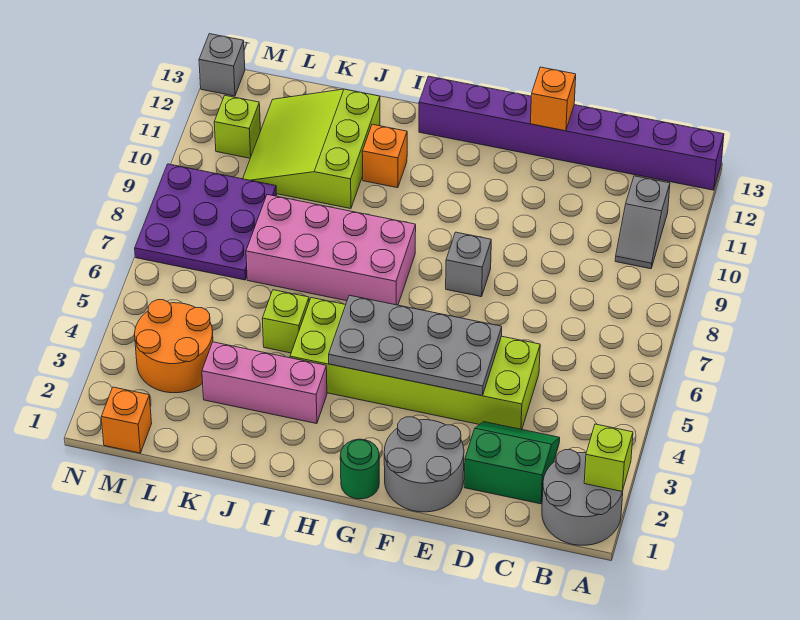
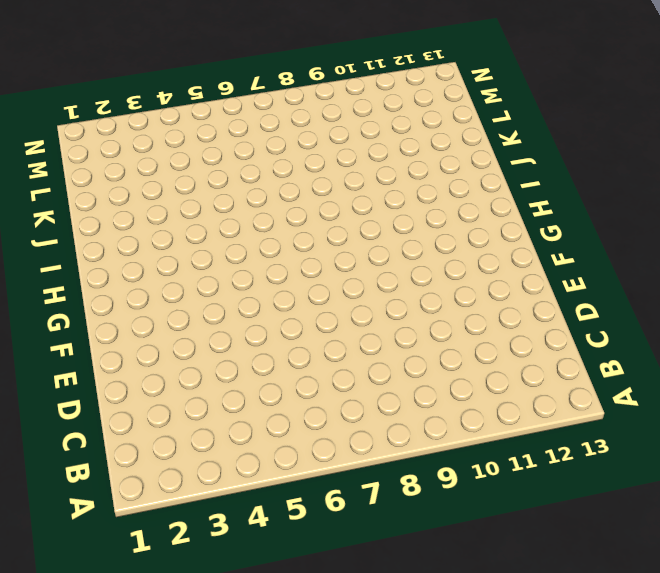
none -> grey 2x2 round brick [542,450,623,545]
none -> purple 1x8 brick [419,76,724,190]
none -> grey 1x2 slope [615,176,670,269]

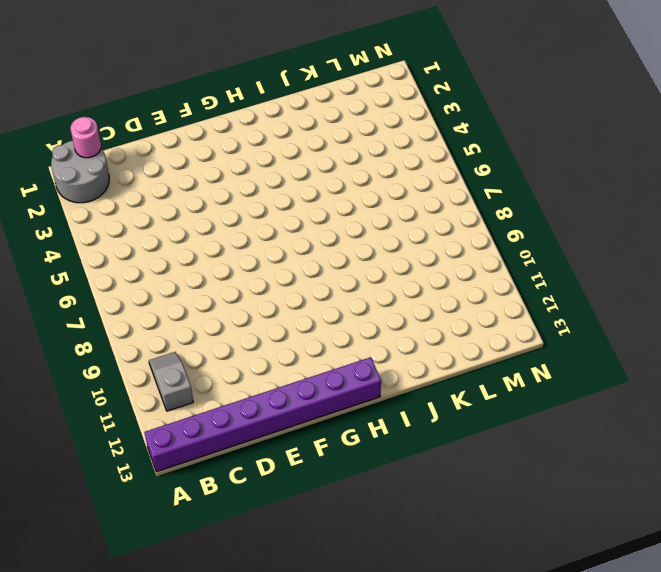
pink 1x1 round brick [70,117,101,158] -> none
none -> green 2x2 slope [464,422,560,504]
none -> lime 2x6 brick [290,298,540,429]
none -> grey 2x2 round brick [384,417,464,512]

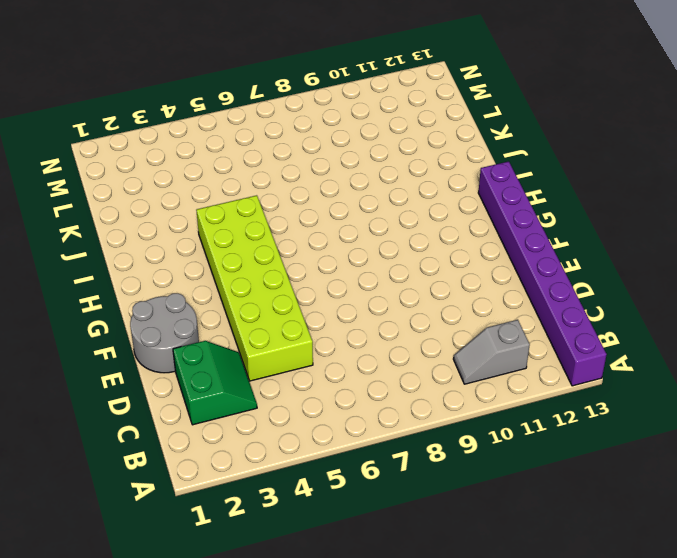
none -> grey 2x2 round brick [542,450,623,545]
none -> grey 1x1 brick [446,232,491,297]
none -> green 1x1 round brick [340,439,379,499]

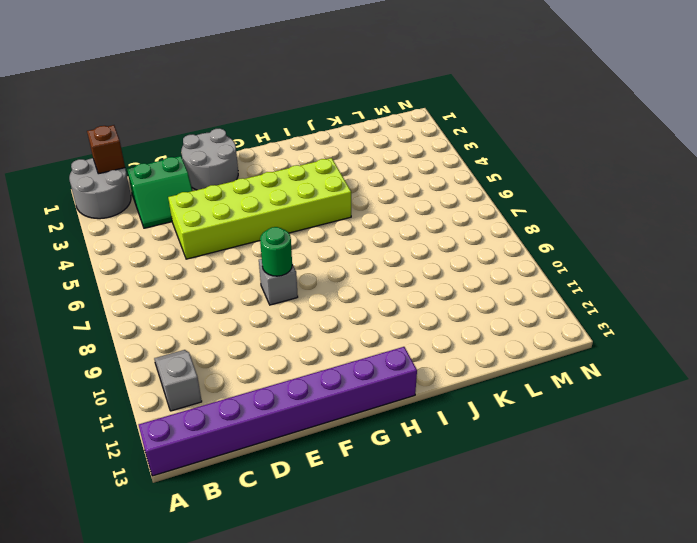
brown 1x1 brick [87,125,125,174] -> none
green 1x1 round brick [260,227,292,276] -> green 1x1 round brick moved to [340,439,379,499]
none -> pink 2x4 brick [246,195,416,305]
none -> pink 1x3 brick [202,342,327,424]
none -> orange 1x1 brick [362,124,407,188]

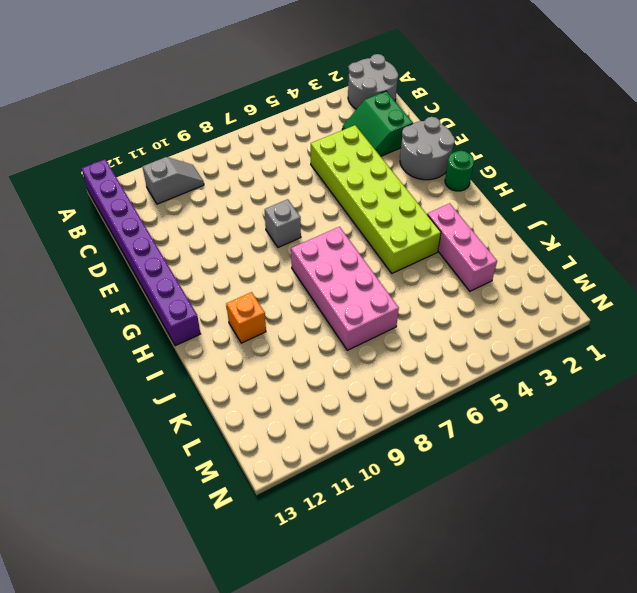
none -> lime 1x1 brick [262,290,309,353]
none -> lime 3x3 slope [243,89,380,209]
none -> orange 2x2 round brick [135,300,213,393]

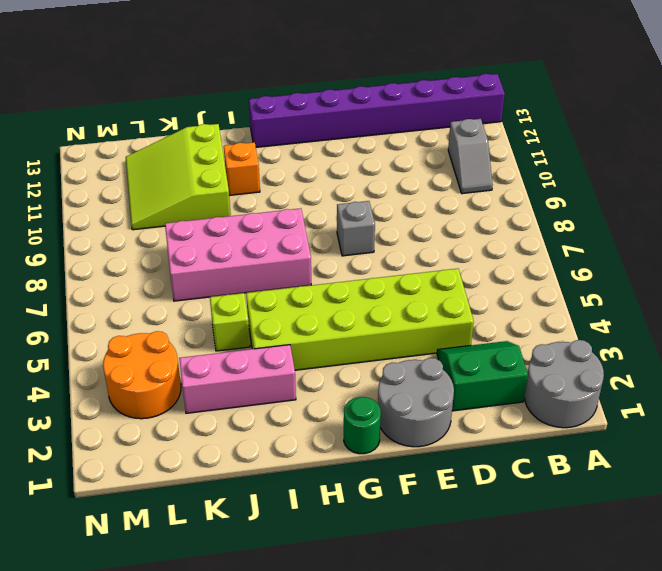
none -> purple 3x3 plate [135,164,277,280]
none -> orange 1x1 brick [101,387,152,453]
none -> lime 1x1 brick [214,96,261,158]

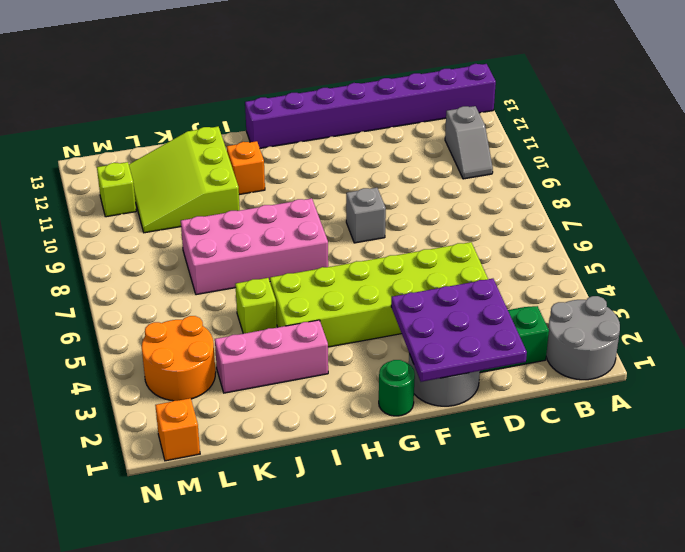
purple 3x3 plate [391,279,527,382] -> purple 3x3 plate moved to [135,164,277,280]
none -> grey 1x1 brick [199,34,245,96]
none -> lime 1x1 brick [584,424,633,491]
none -> grey 2x4 plate [329,295,502,396]

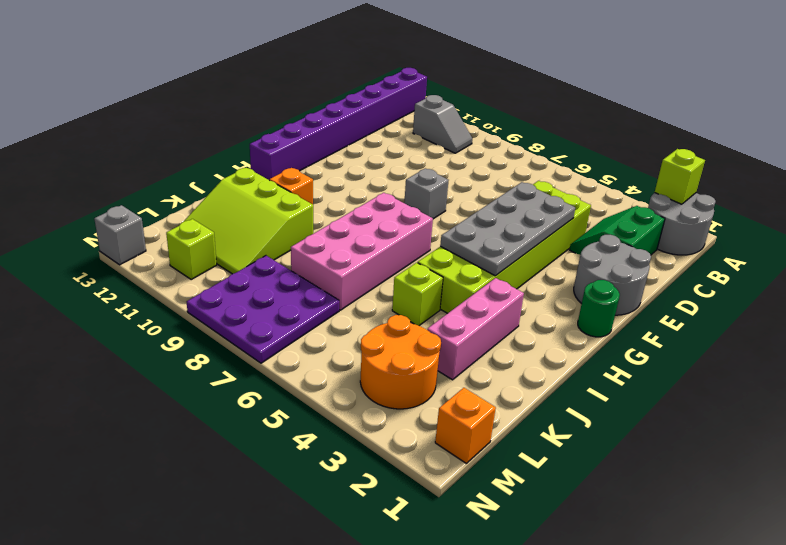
none -> orange 1x1 brick [530,67,576,131]

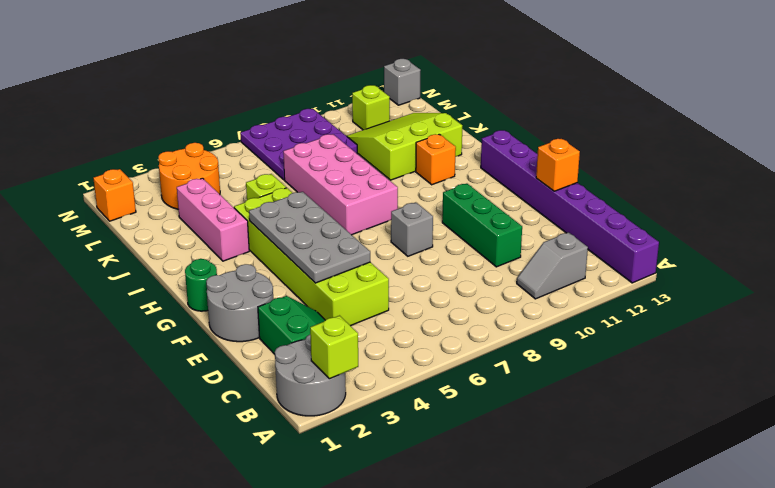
green 1x3 brick [442,184,522,267] -> none

